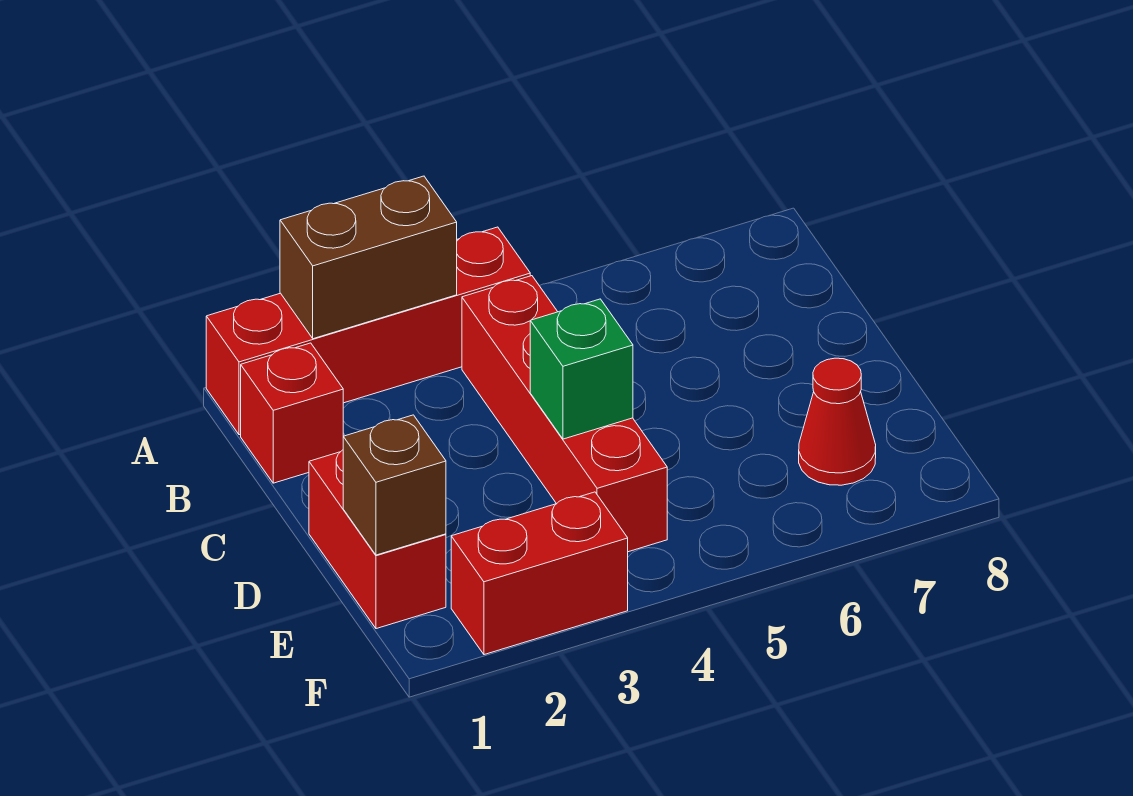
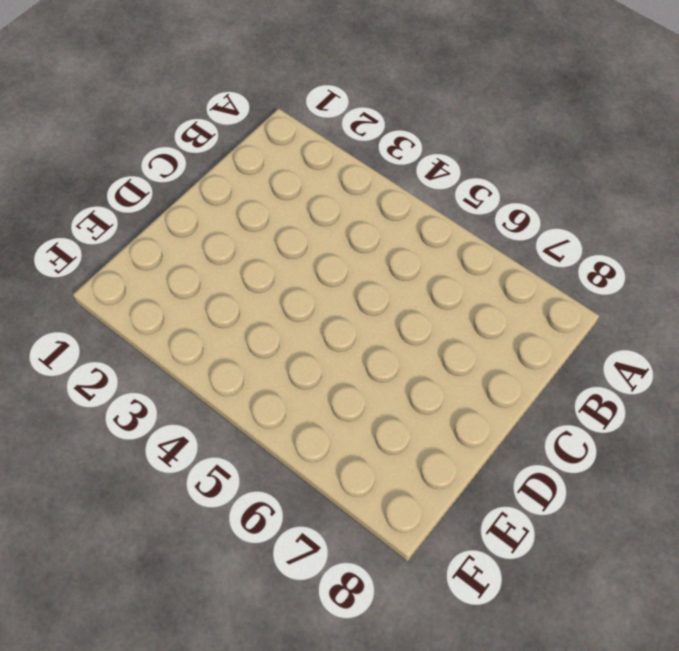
none -> red 1x4 brick [206,227,530,435]
none -> red 1x1 brick [241,343,343,483]

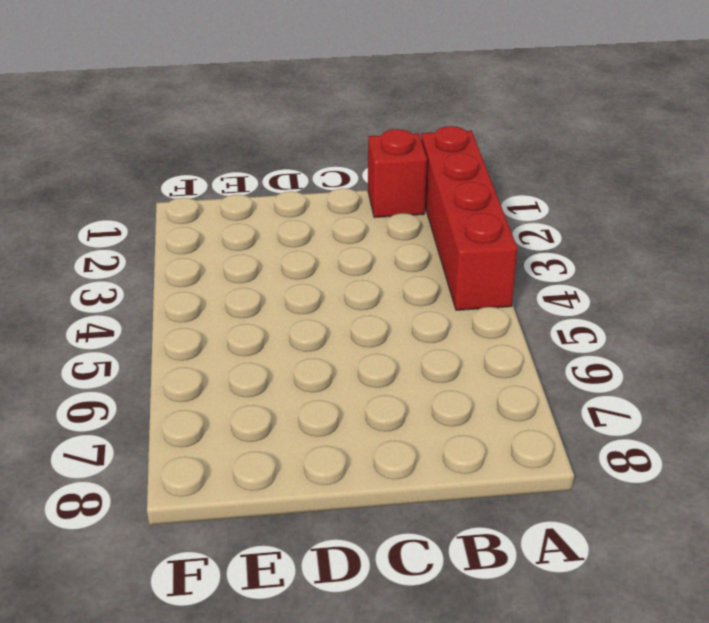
none -> red 1x4 brick [462,276,667,552]
none -> red 1x2 brick [309,450,446,629]

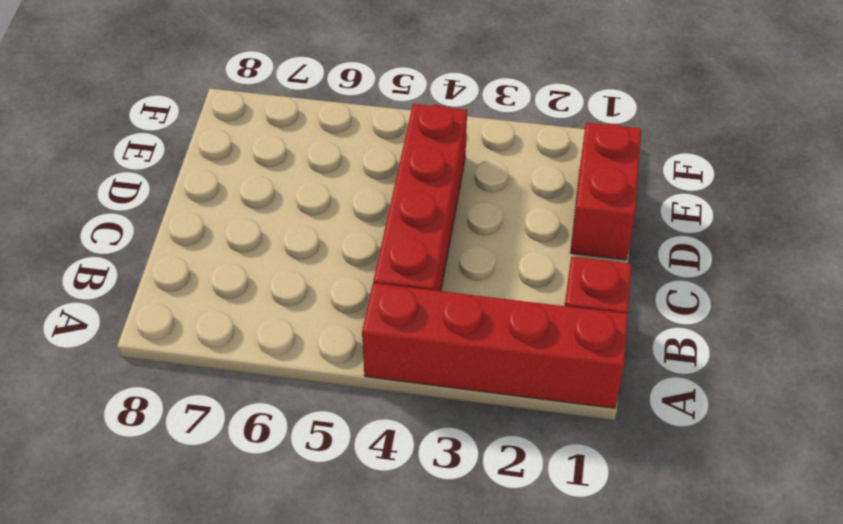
none -> red 1x1 cone [799,358,876,485]
none -> red 1x2 brick [451,492,628,655]

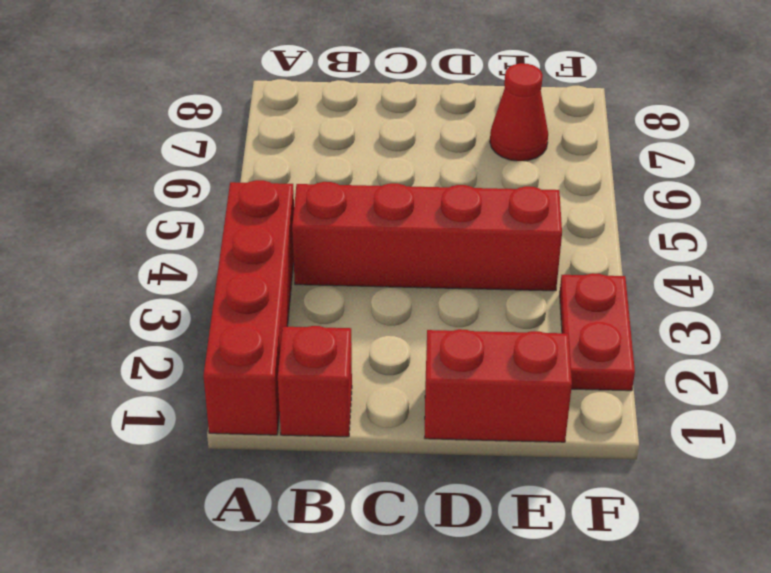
red 1x2 plate [560,273,635,391] -> red 1x2 brick [451,492,628,655]
none -> brown 1x2 brick [280,176,457,339]
none -> green 1x1 brick [530,299,633,439]

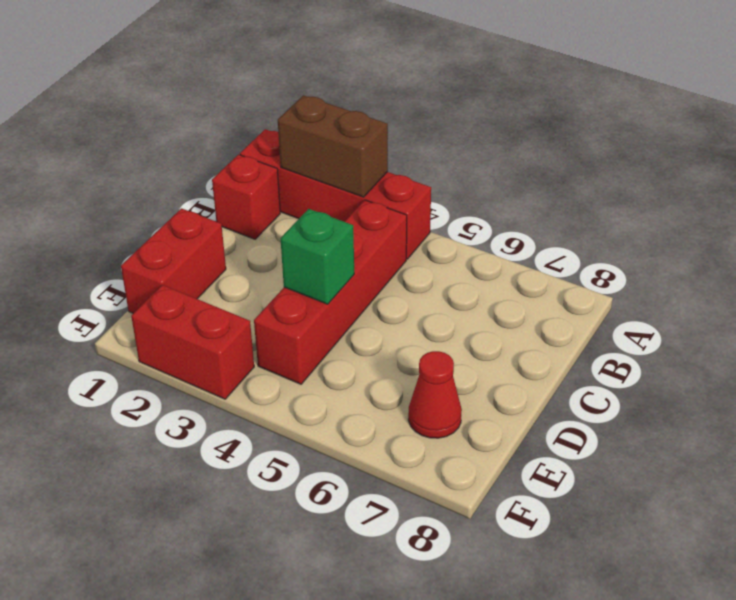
none -> brown 1x1 brick [343,415,446,555]

